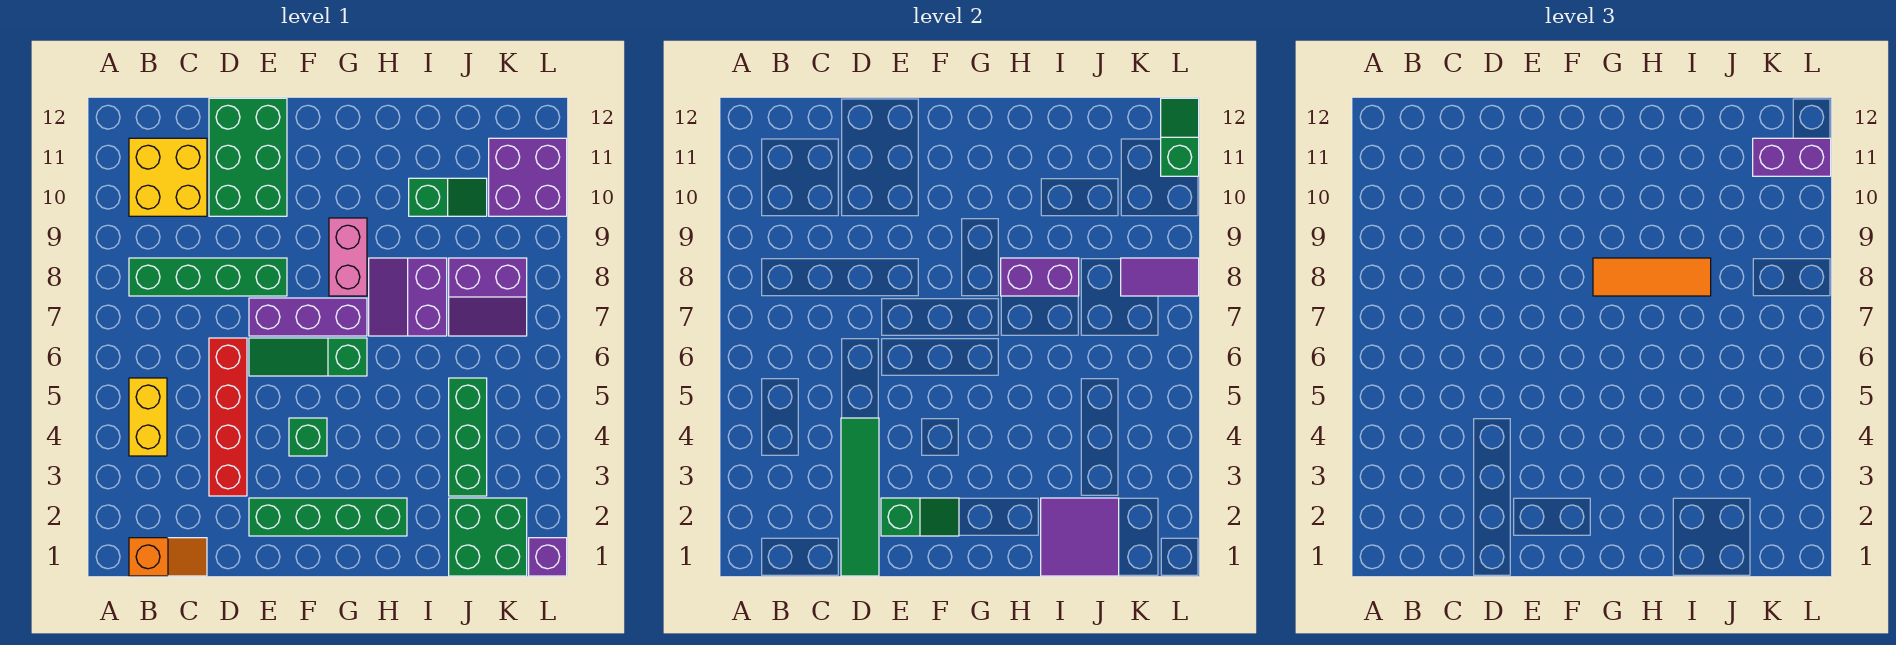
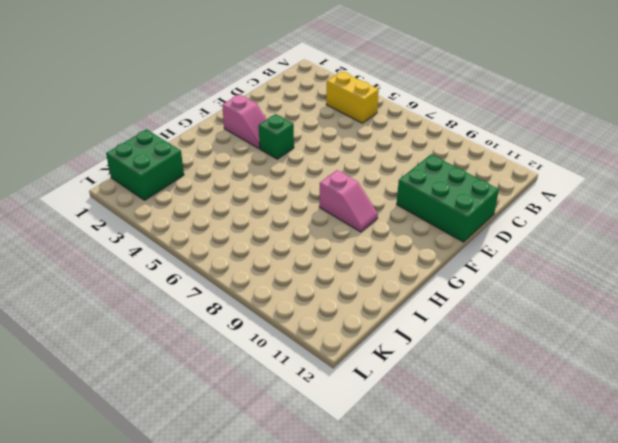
pink 1x2 slope [222,94,267,148] -> green 1x4 brick [249,498,407,536]
pink 1x2 slope [319,170,378,232] -> pink 1x2 brick [329,218,367,296]
none -> orange 1x2 slope [129,538,207,576]
none -> green 1x4 brick [129,258,287,296]
none -> yellow 2x2 brick [129,138,207,216]

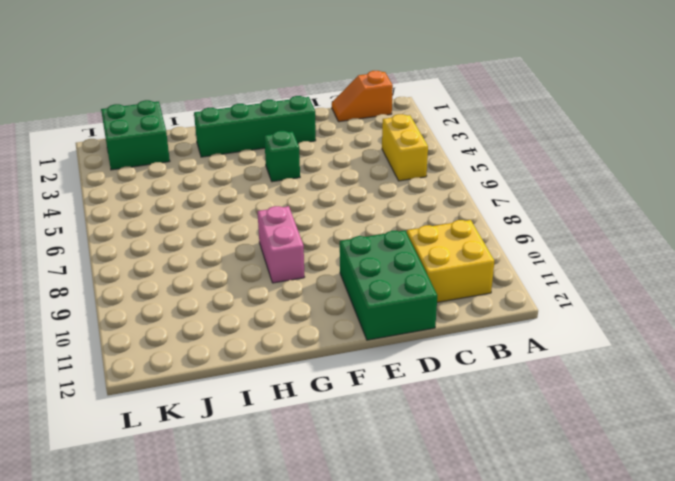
none -> green 1x4 brick [129,258,287,296]
none -> red 1x4 brick [209,338,247,496]
none -> green 1x3 slope [249,338,367,376]

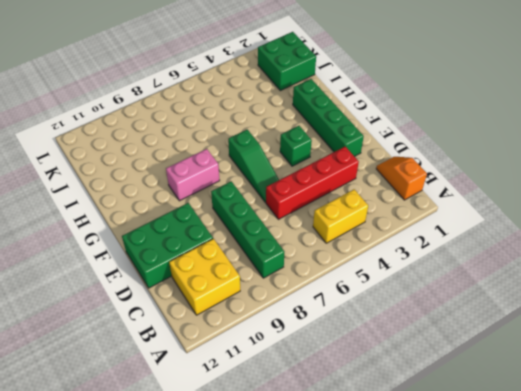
none -> purple 1x3 brick [249,298,367,336]
none -> purple 2x2 slope [369,258,447,336]
none -> green 1x2 slope [409,178,487,216]

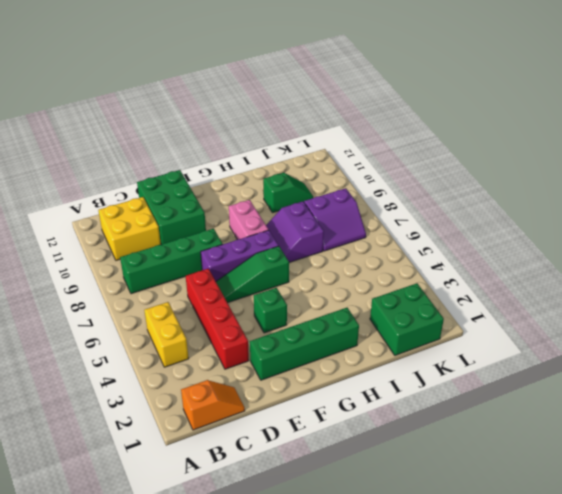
none -> green 1x3 brick [449,378,487,496]
none -> purple 2x2 brick [489,138,567,216]
none -> purple 1x1 brick [529,538,567,576]

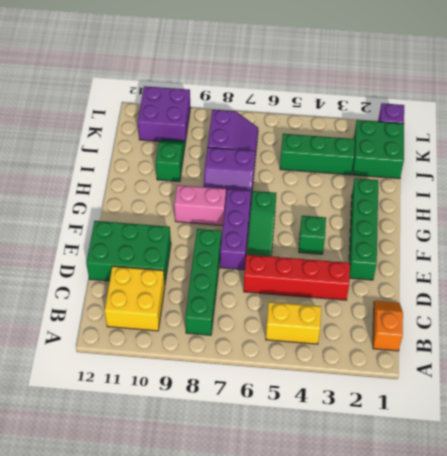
none -> green 1x4 tile [841,418,879,576]
none -> green 1x2 slope [881,498,959,536]
none -> purple 1x2 brick [1001,258,1079,296]

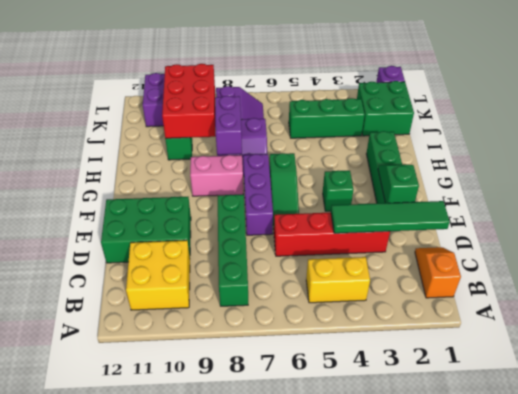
red 2x3 brick [162,64,216,138] -> none
none -> purple 2x2 tile [1041,498,1119,576]
none -> purple 1x2 tile [1121,258,1199,296]
none -> green 1x2 slope [1161,98,1199,176]

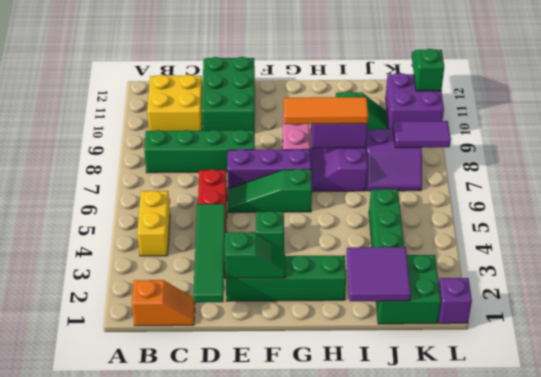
none -> purple 1x2 brick [1753,138,1831,176]

